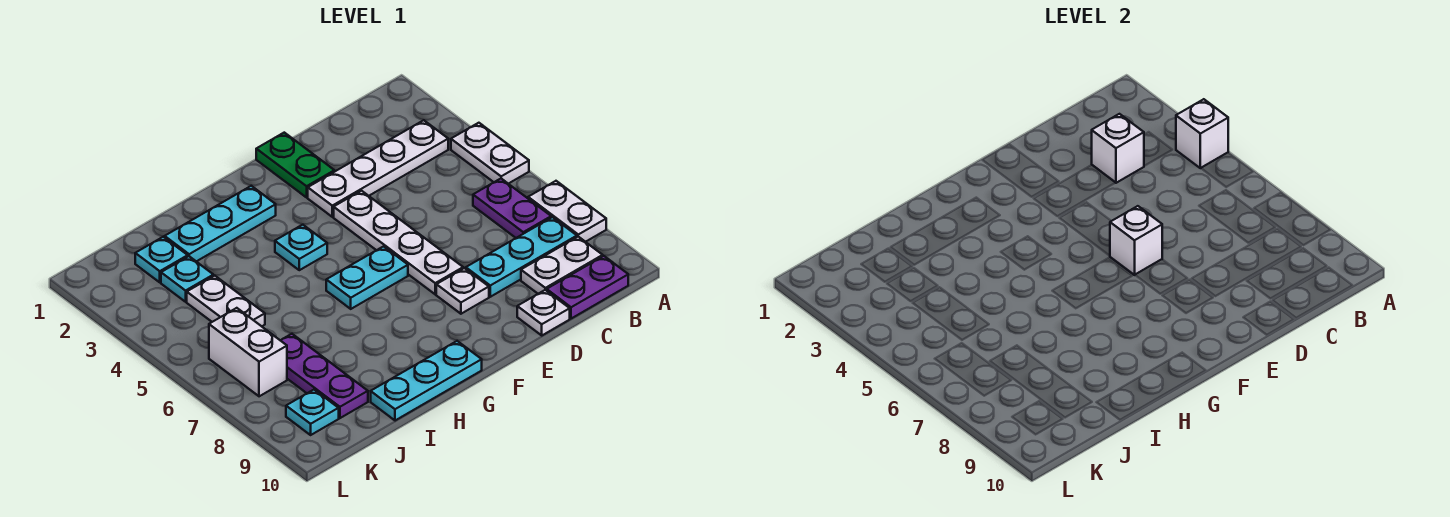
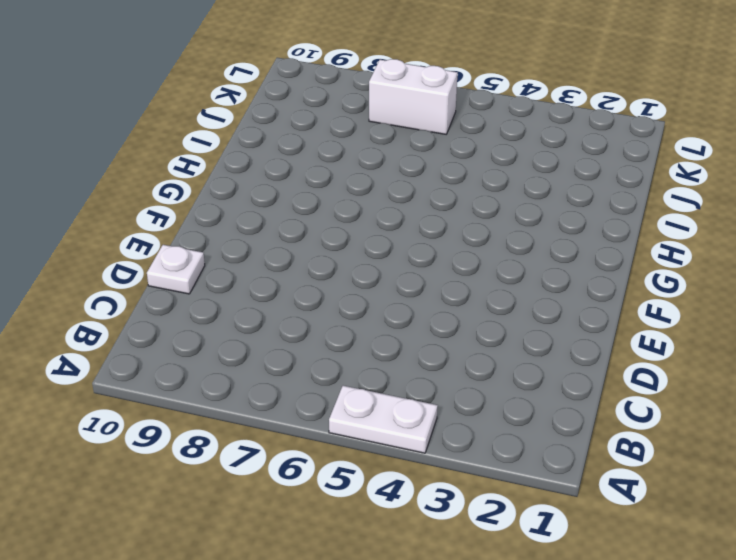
none -> white 1x2 plate [528,181,606,242]
none -> white 1x4 plate [308,120,448,217]
none -> purple 1x2 plate [473,179,551,238]

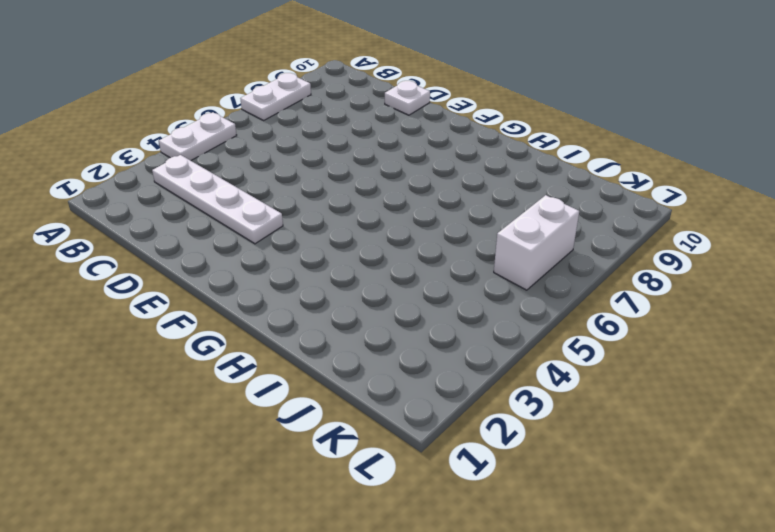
none -> purple 1x2 plate [473,179,551,238]
none -> cyan 1x3 plate [466,217,577,297]
none -> white 1x2 plate [521,237,603,294]

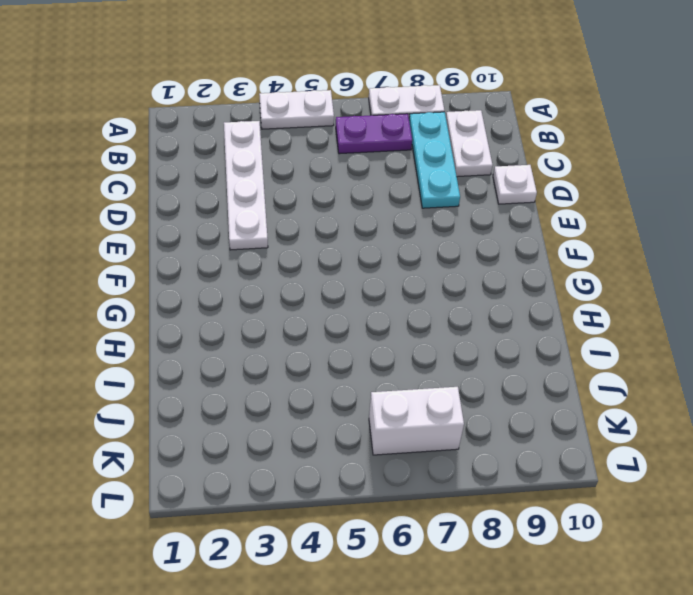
none -> purple 1x2 plate [547,256,628,319]
none -> green 1x2 plate [256,133,335,197]
none -> white 1x4 plate [334,191,463,294]

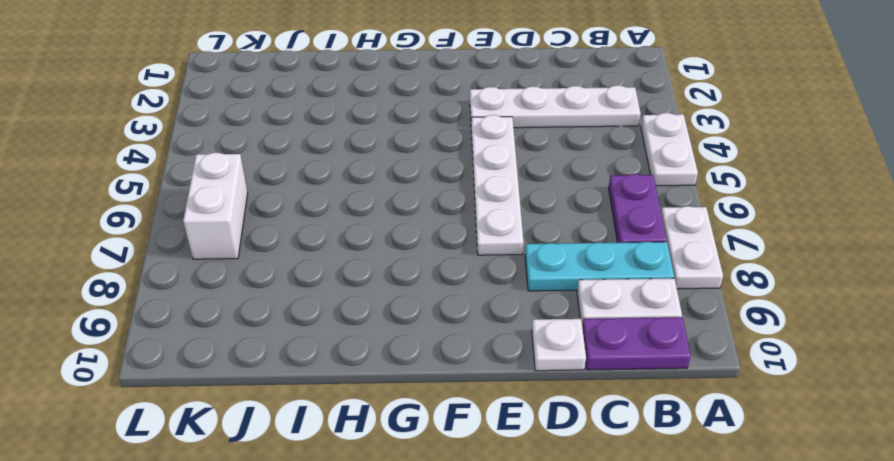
none -> green 1x2 plate [256,133,335,197]
none -> white 1x1 plate [436,268,489,314]
none -> cyan 1x2 plate [326,246,408,309]

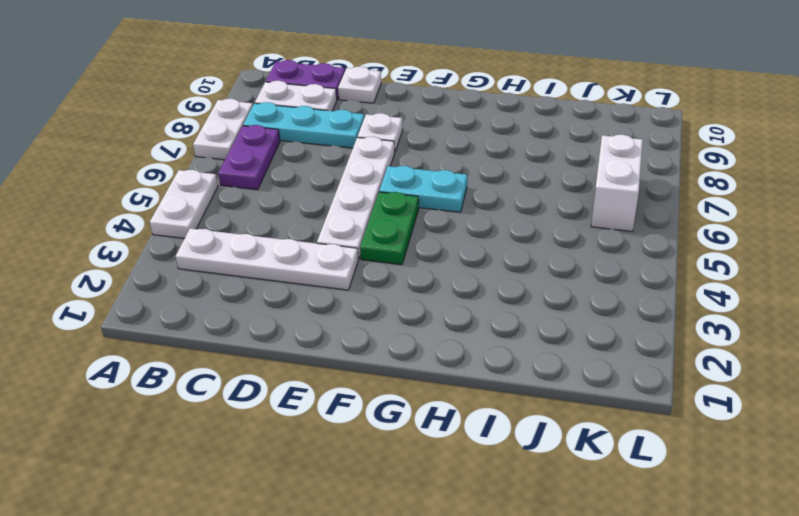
green 1x2 plate [360,192,419,265] -> green 1x2 plate moved to [256,133,335,197]
none -> cyan 1x3 plate [165,186,276,261]
none -> cyan 1x1 plate [275,225,327,270]
none -> cyan 1x3 plate [371,341,482,421]

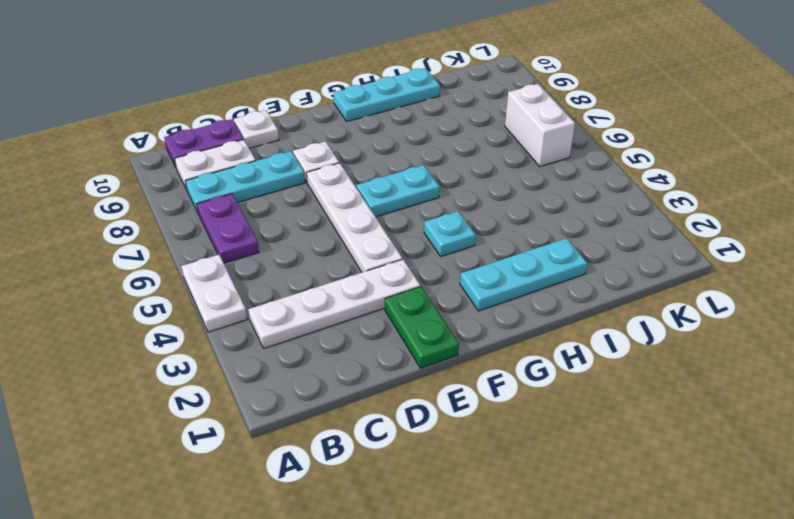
none -> white 1x2 plate [528,181,606,242]
none -> cyan 1x1 plate [135,237,188,282]
none -> cyan 1x1 plate [161,256,213,302]

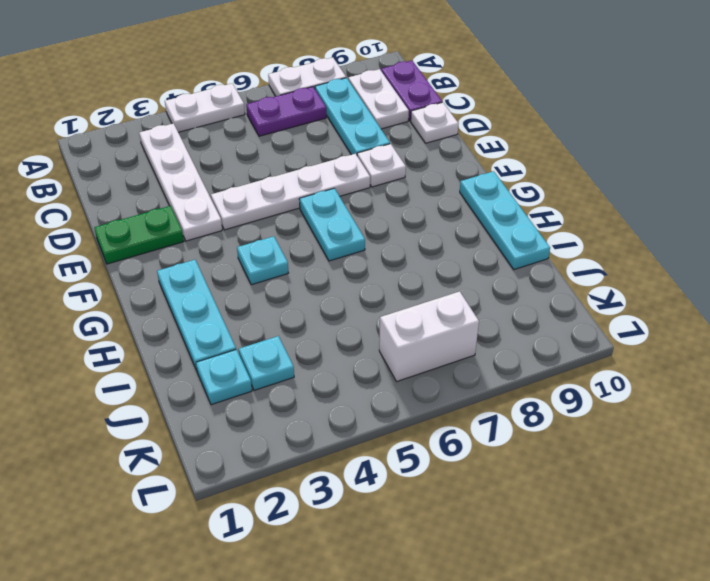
none -> white 1x2 plate [187,276,265,326]
none -> purple 1x3 plate [280,334,368,418]
none -> cyan 1x1 plate [286,390,339,435]

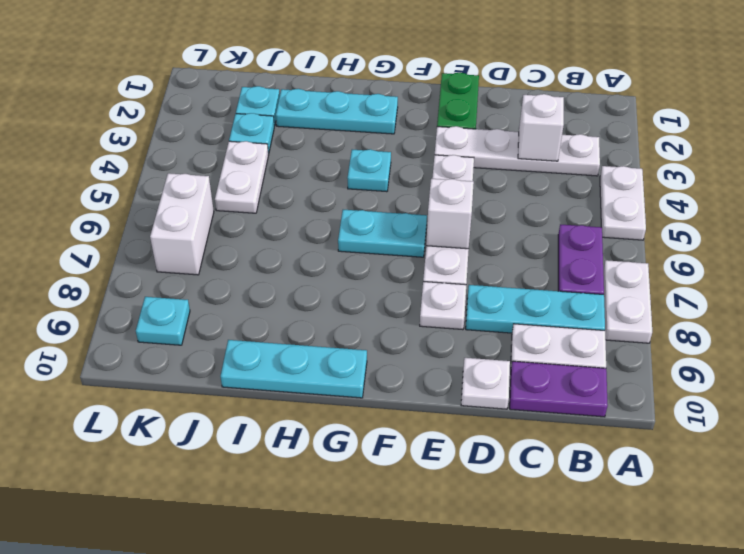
none -> purple 1x3 plate [280,334,368,418]
none -> white 1x1 brick [1176,99,1228,168]

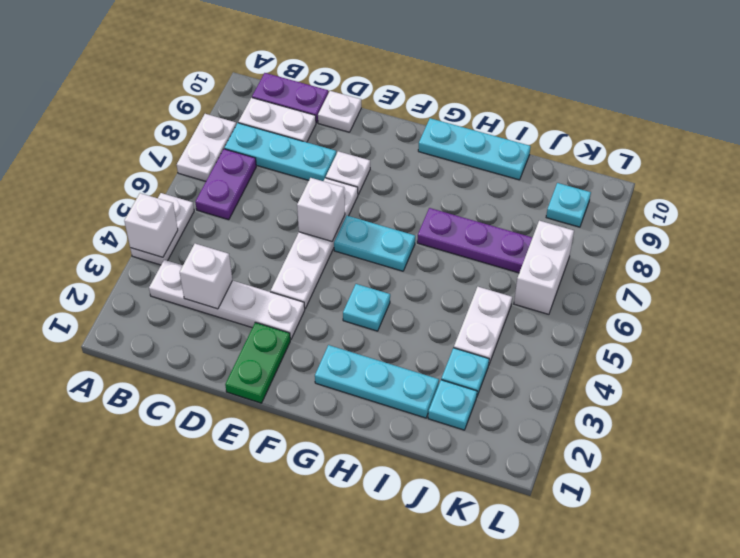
purple 1x3 plate [417,208,533,273] -> purple 1x3 plate turned to [280,334,368,418]

